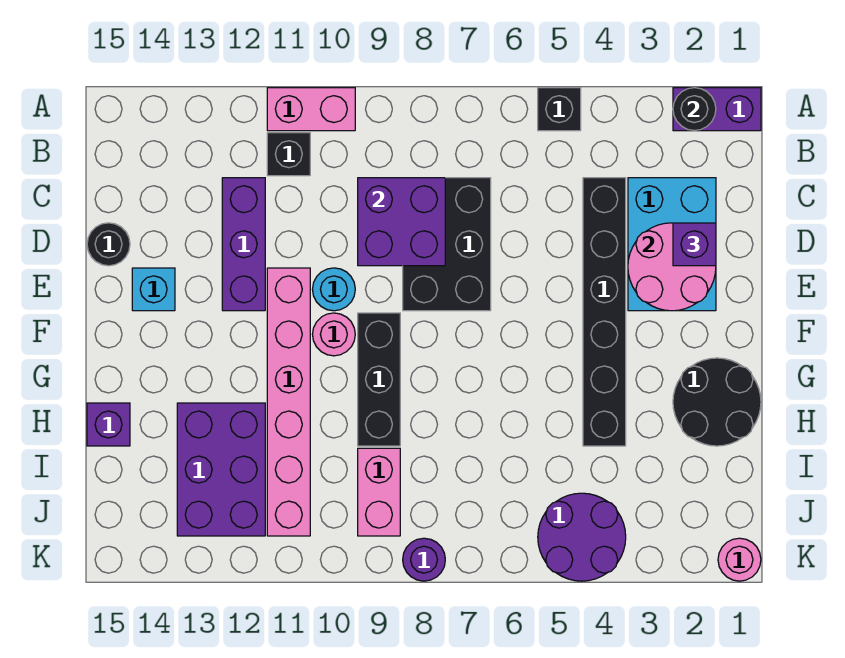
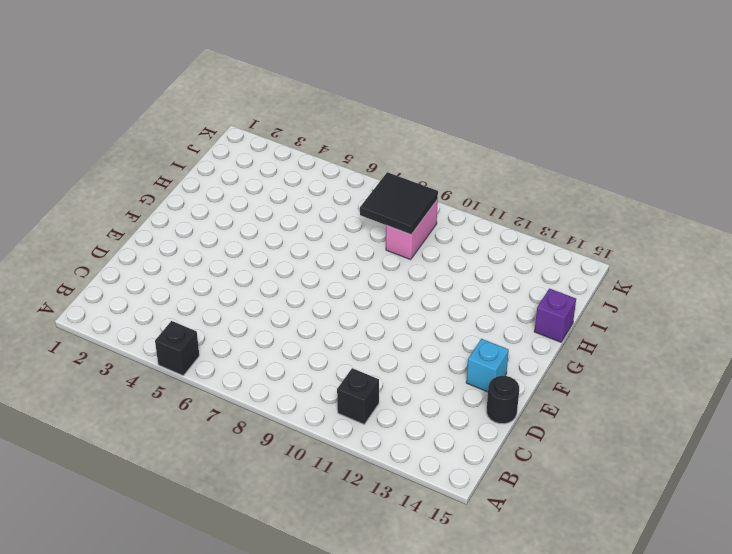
black 2x2 tile [360,172,438,234] -> none
none -> purple 1x2 brick [673,88,761,131]
none -> pink 1x2 brick [267,88,355,131]
none -> cyan 2x3 brick [628,178,716,311]

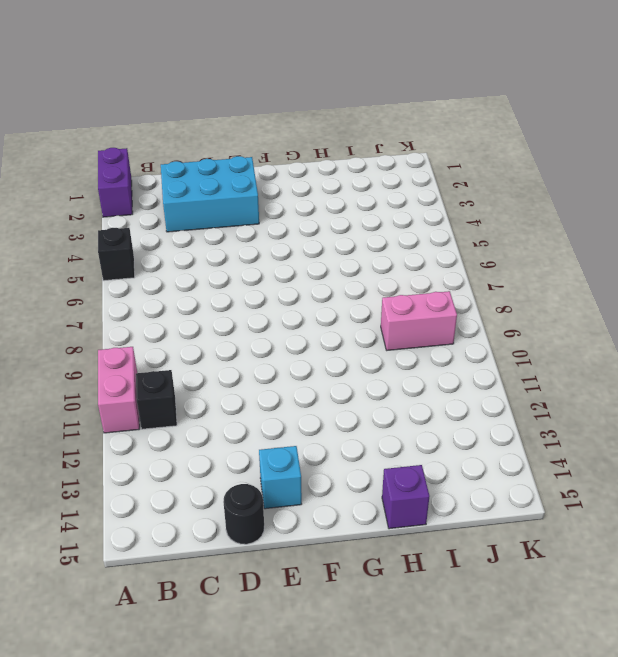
none -> black 1x6 brick [583,178,626,446]
none -> black 2x3 brick [403,178,491,311]
none -> purple 1x3 brick [222,178,265,311]

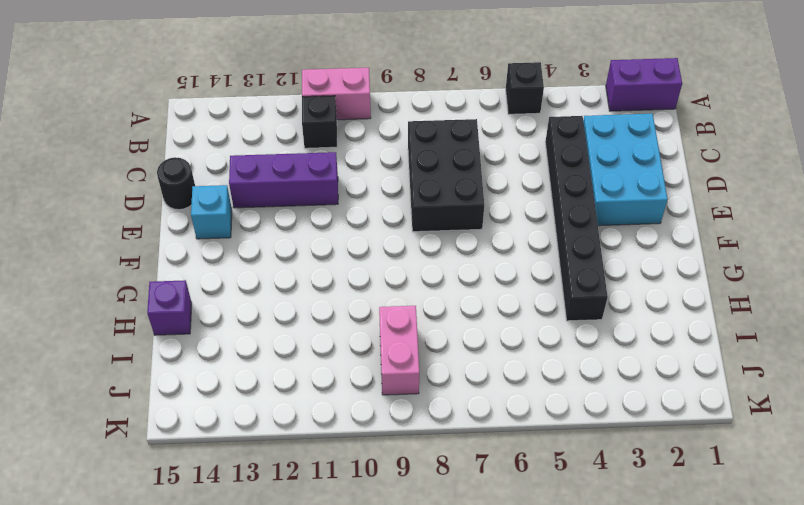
purple 1x3 brick [229,152,338,208] -> purple 1x3 brick turned to [222,178,265,311]
none -> cyan 1x1 round brick [312,268,355,311]
none -> pink 1x6 brick [267,268,310,536]
none -> black 1x3 brick [358,313,400,446]

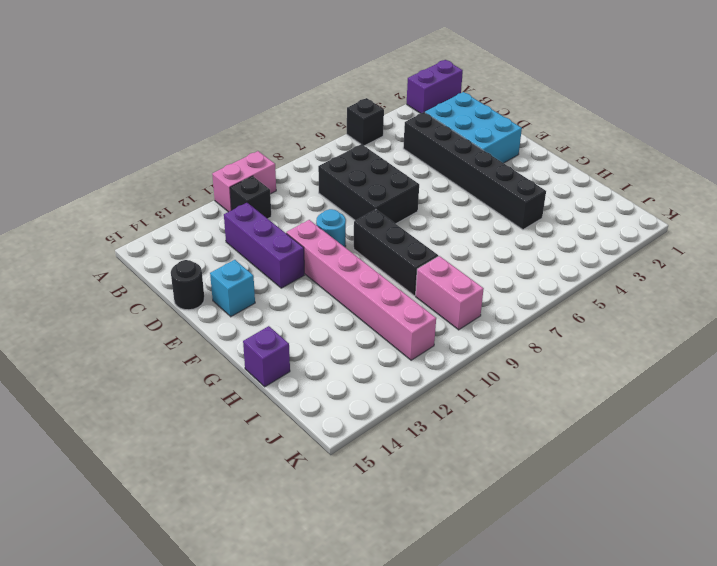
none -> pink 1x1 round brick [312,313,355,356]
none -> black 2x2 round brick [673,358,761,446]
none -> purple 2x3 brick [177,403,265,536]

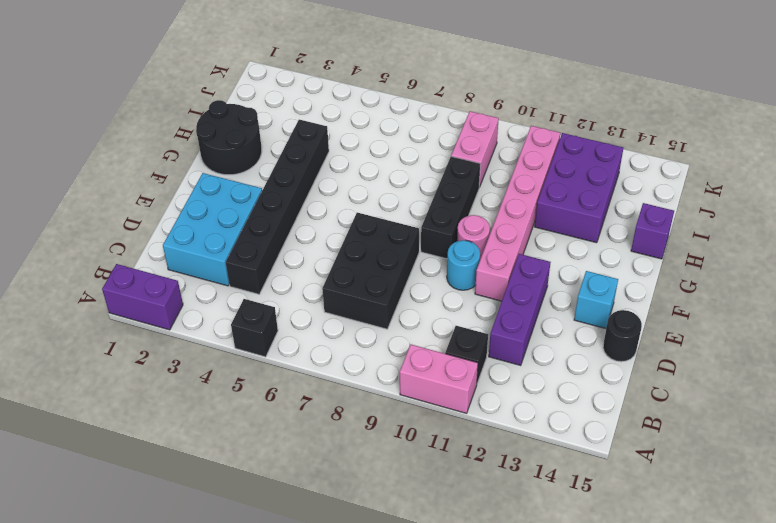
none -> purple 2x2 round brick [538,493,626,581]
none -> pink 1x1 round brick [718,538,761,581]
none -> purple 1x1 round brick [403,538,445,581]

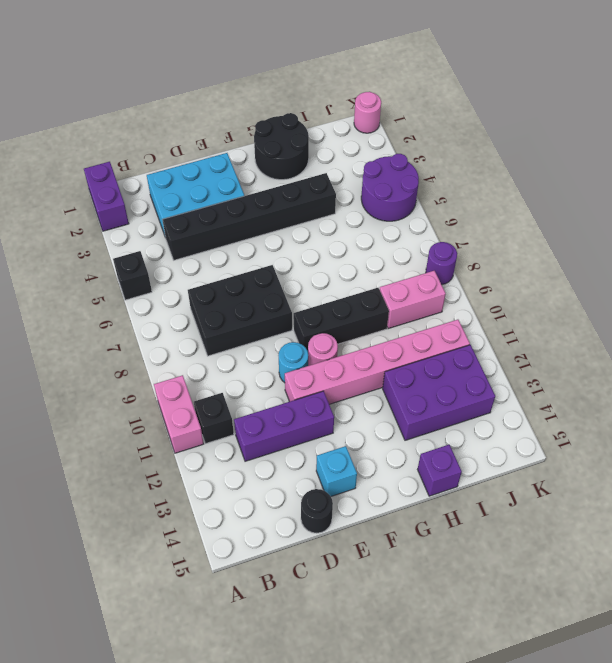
none -> black 1x1 round brick [673,88,716,131]
none -> purple 2x2 brick [358,178,445,266]
none -> pink 2x2 round brick [628,223,716,311]

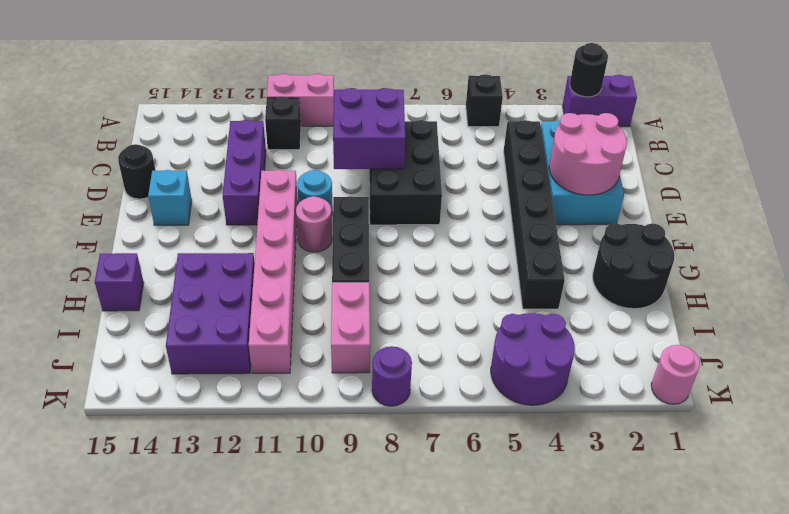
none -> purple 1x1 brick [673,223,716,266]

